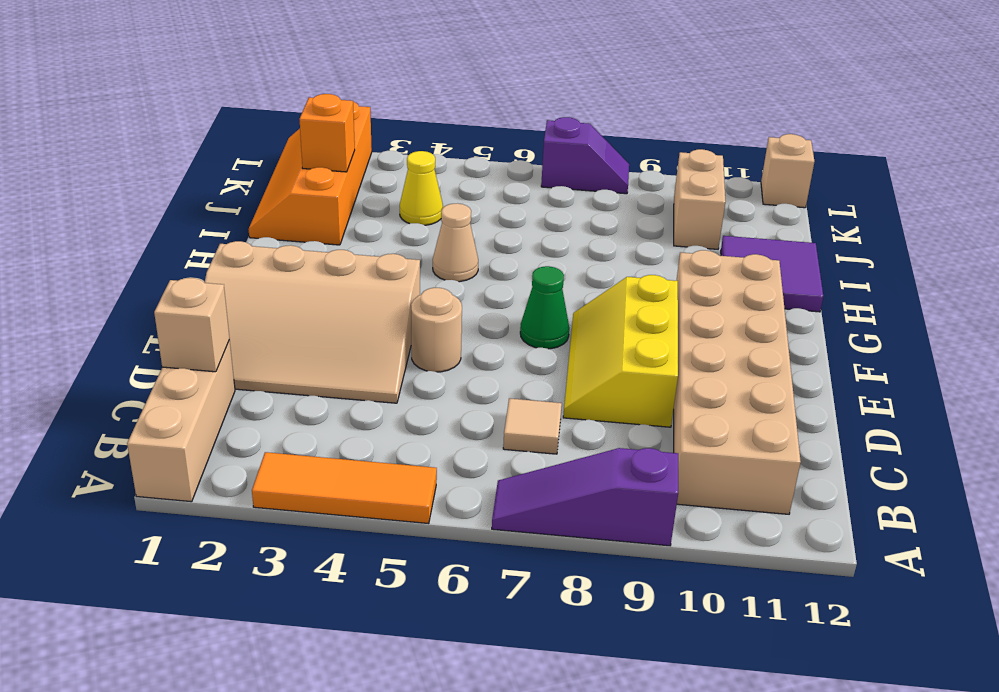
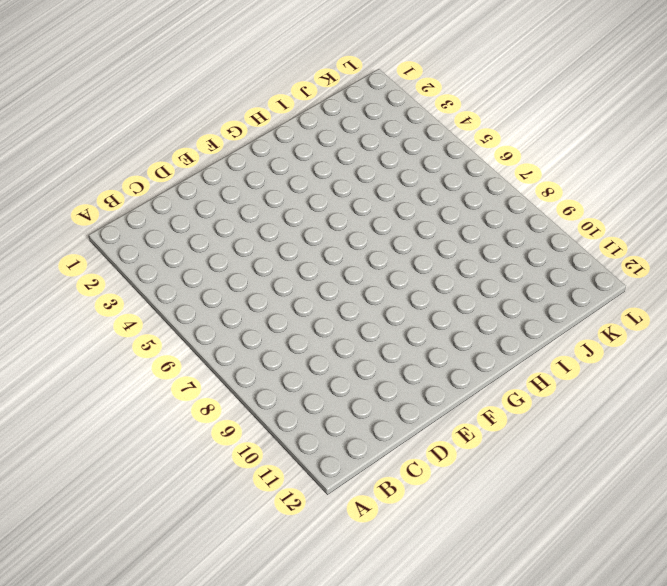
none -> tan 1x3 brick [127,340,235,502]
none -> orange 1x3 tile [252,452,437,524]
none -> purple 1x3 slope [492,448,678,546]

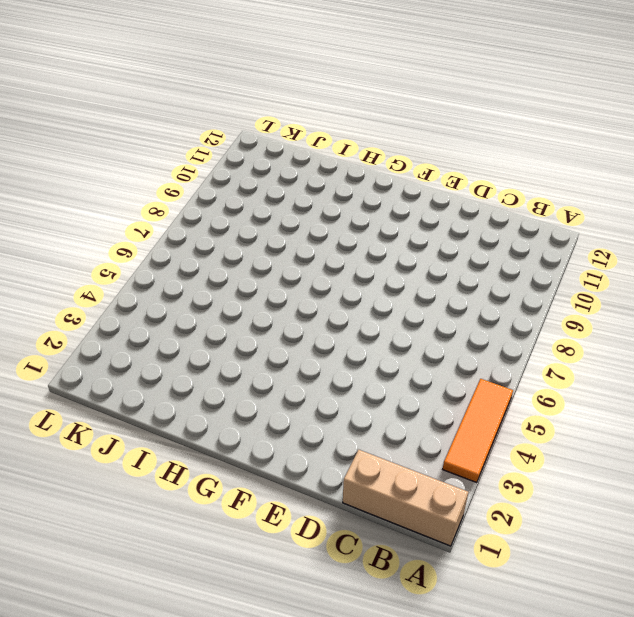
none -> purple 1x3 slope [492,448,678,546]
none -> tan 2x6 brick [674,250,801,514]
none -> tan 1x1 tile [503,398,562,454]

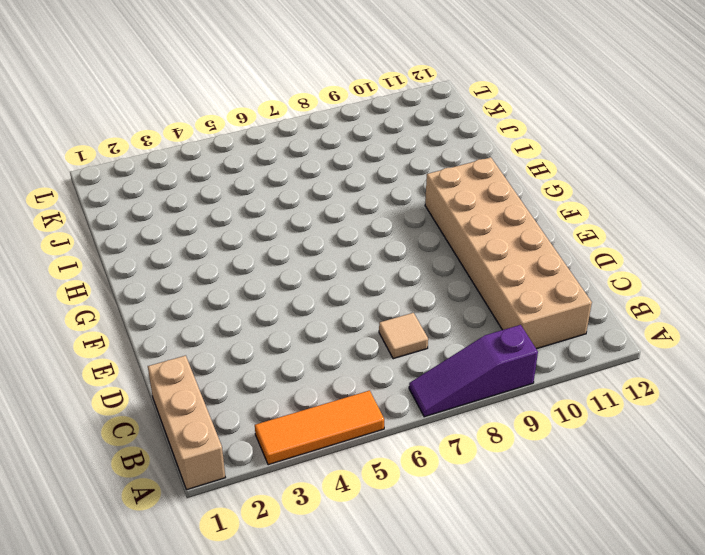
none -> tan 3x4 slope [204,241,420,403]
none -> yellow 2x3 slope [563,275,678,427]
none -> tan 1x1 round brick [411,288,462,372]

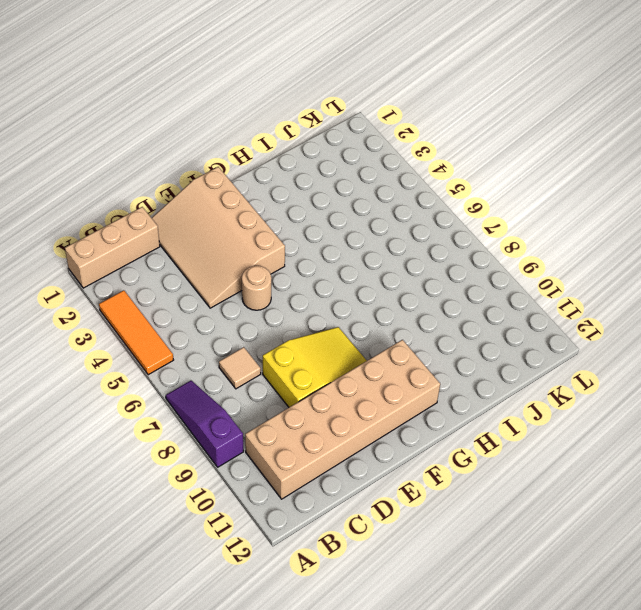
yellow 2x3 slope [263,327,367,407] -> yellow 2x3 slope turned to [563,275,678,427]
none -> green 1x1 cone [520,266,569,349]
none -> tan 1x1 cone [433,203,478,282]
none -> purple 2x2 tile [721,236,823,312]

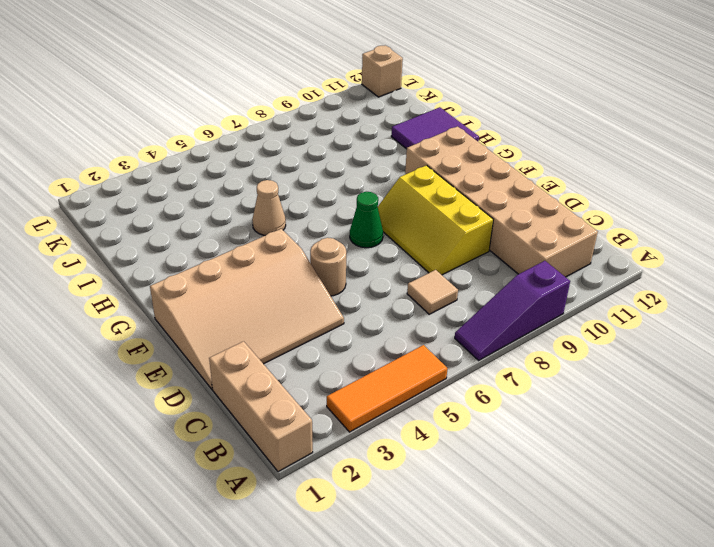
none -> orange 2x4 slope [249,102,372,245]
none -> yellow 1x1 cone [400,151,443,225]
none -> tan 1x2 brick [674,149,725,249]

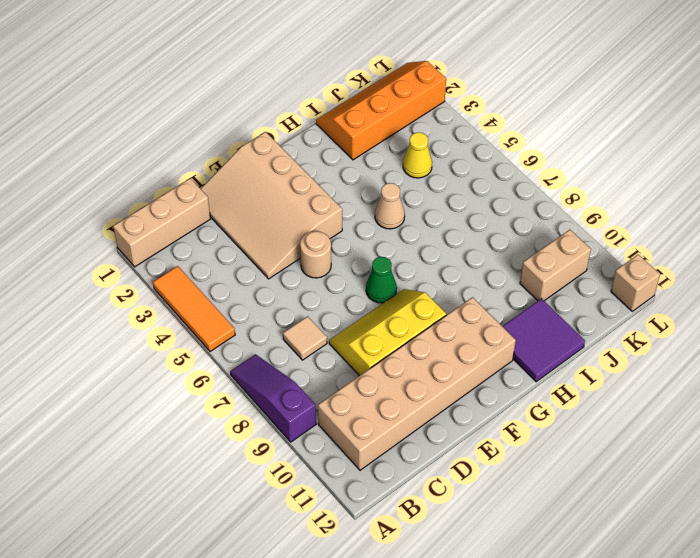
none -> purple 1x2 slope [541,117,629,194]
none -> tan 1x1 brick [154,278,230,372]
none -> orange 1x1 brick [300,94,355,172]

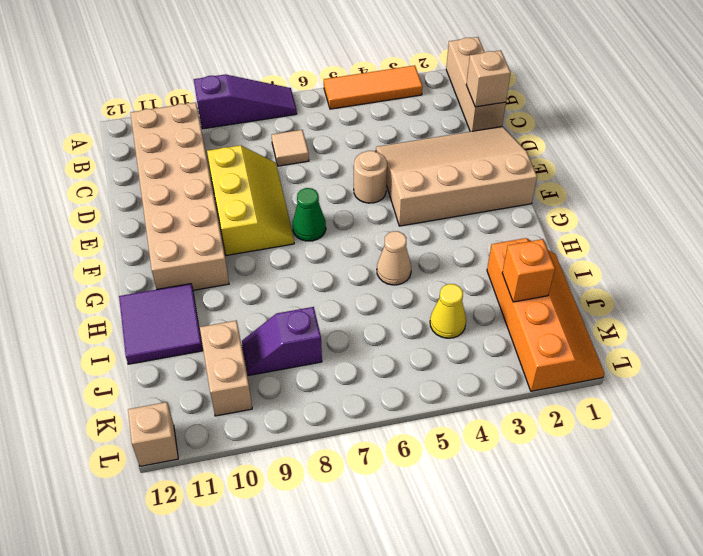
purple 1x2 slope [242,307,322,376] -> purple 1x2 slope moved to [541,117,629,194]

